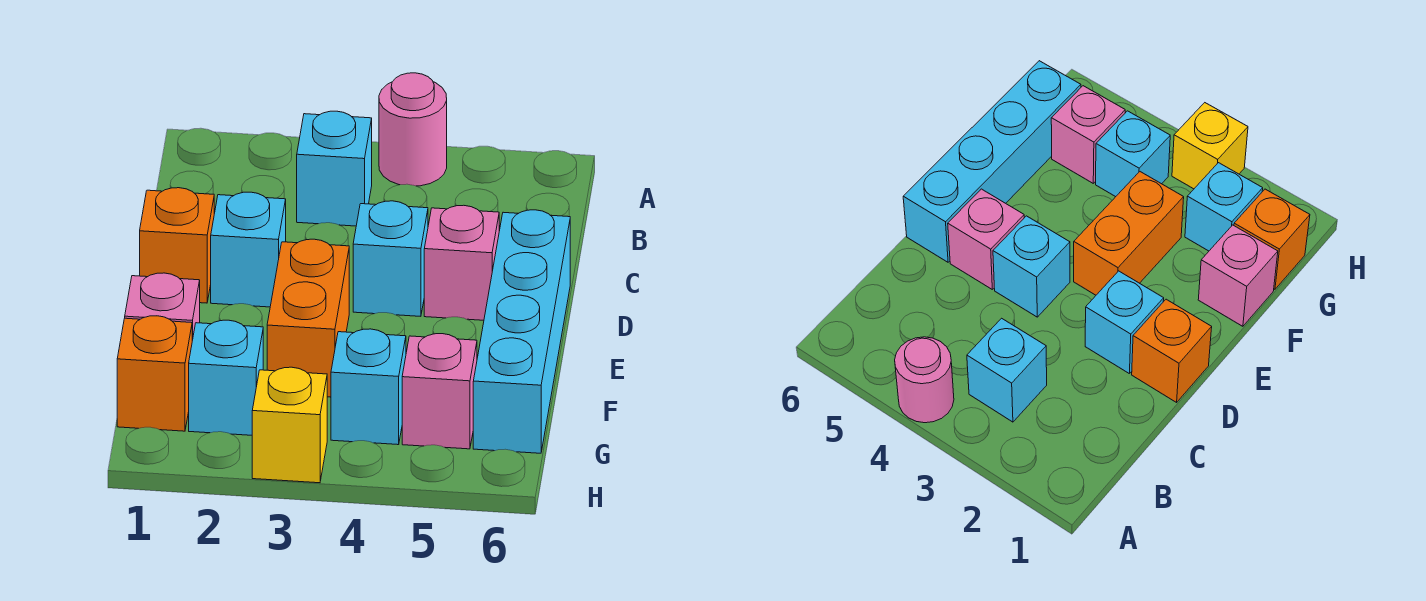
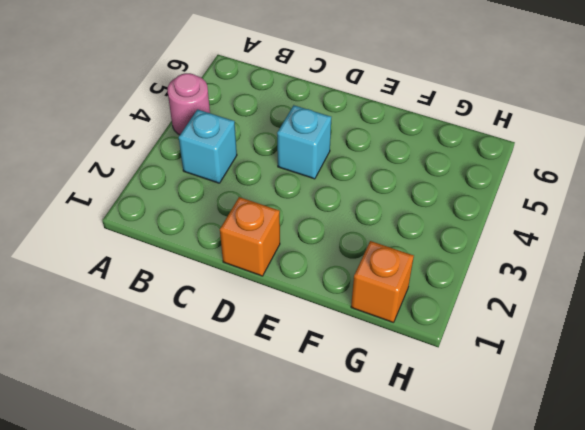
none -> cyan 1x1 brick [211,192,286,307]
none -> pink 1x1 brick [424,205,499,320]
none -> cyan 1x4 brick [473,210,570,453]

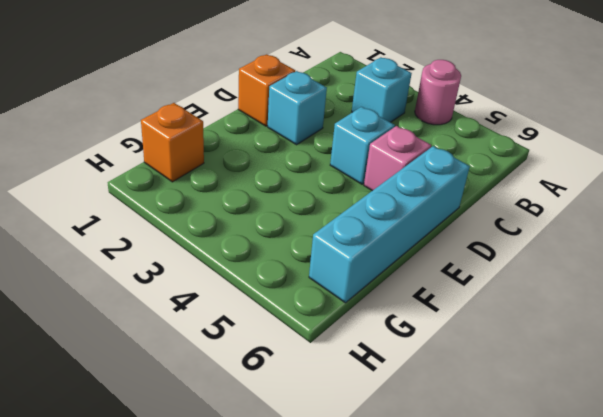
none -> orange 1x2 brick [267,239,349,397]
none -> pink 1x1 brick [125,273,200,340]
none -> cyan 1x1 brick [189,320,263,435]

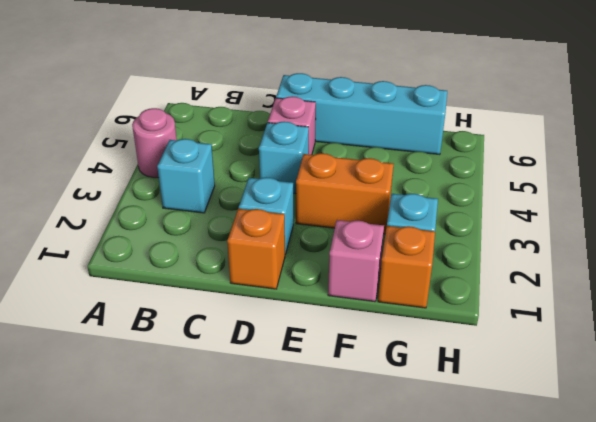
none -> cyan 1x1 brick [331,329,406,445]
none -> pink 1x1 brick [402,334,477,449]
none -> yellow 1x1 brick [252,367,327,483]

